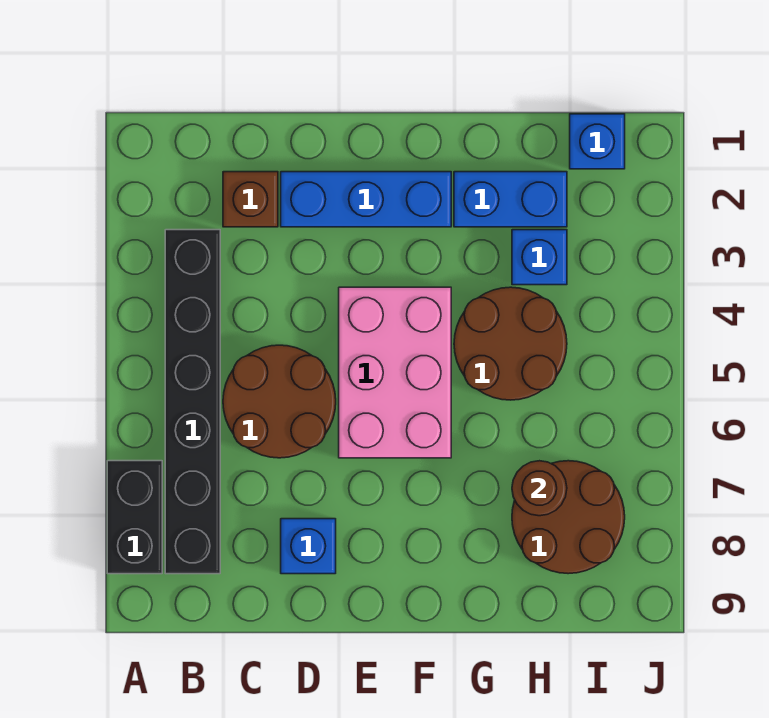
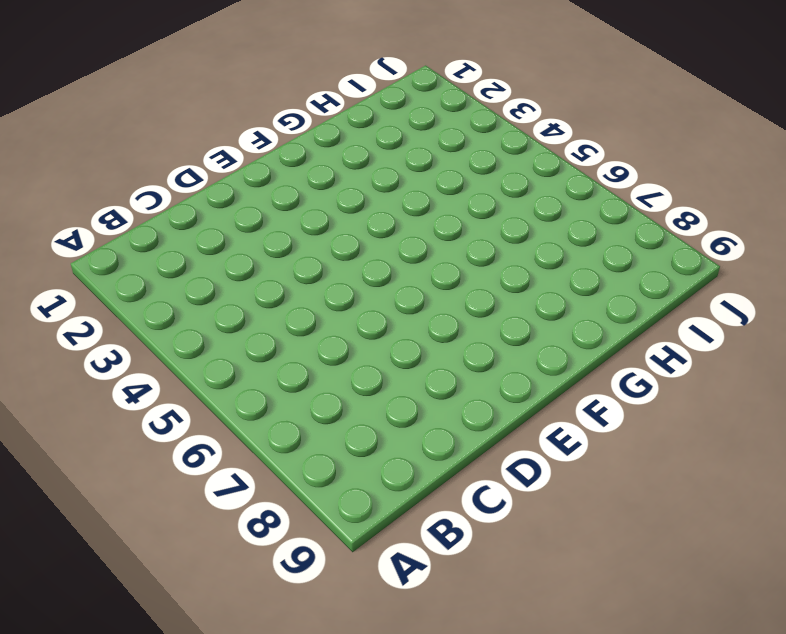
none -> black 1x2 brick [107,461,162,574]
none -> black 1x6 brick [165,230,220,574]
none -> brown 1x1 brick [223,172,278,227]

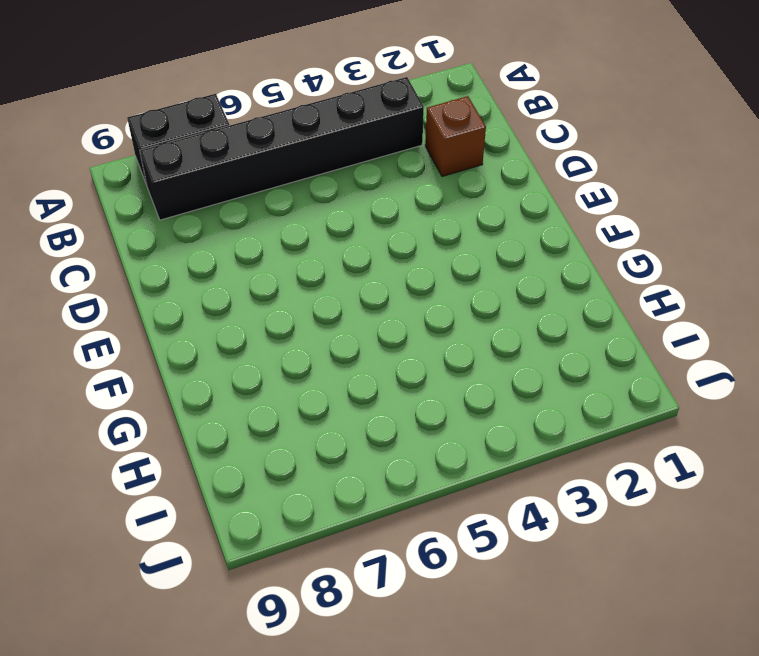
none -> brown 2x2 round brick [223,345,336,458]
none -> blue 1x3 brick [281,172,451,227]
none -> blue 1x1 brick [281,519,336,574]

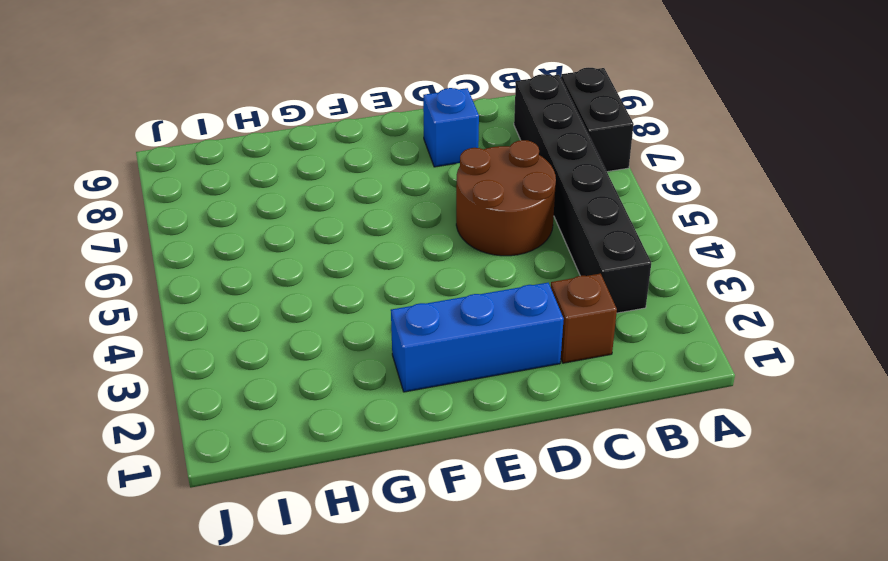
none -> pink 2x3 brick [339,287,451,458]
none -> blue 1x2 brick [454,172,567,227]
none -> brown 2x2 round brick [454,287,567,400]

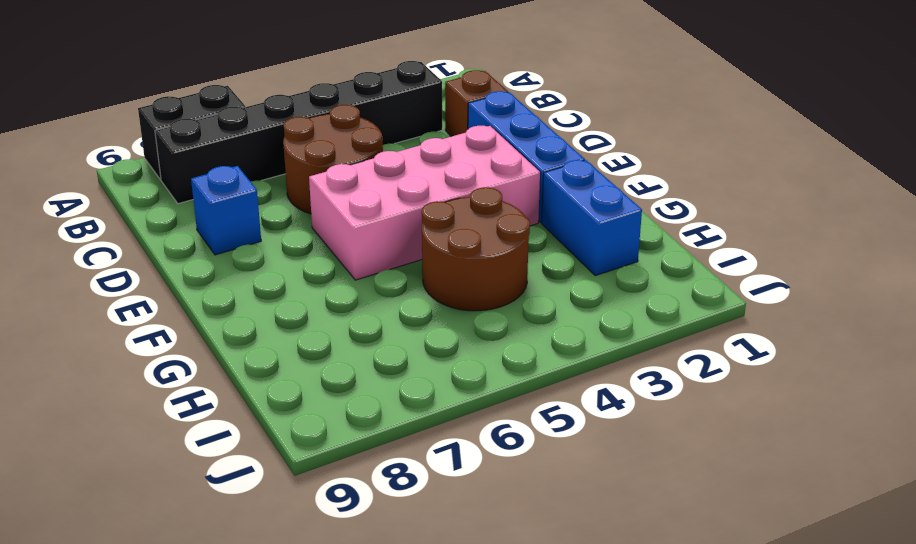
pink 2x4 brick [309,126,540,280] -> pink 2x3 brick [339,287,451,458]
none -> blue 1x1 brick [512,230,567,285]
none -> brown 2x2 round brick [512,461,625,574]
none -> blue 1x1 brick [570,114,625,169]

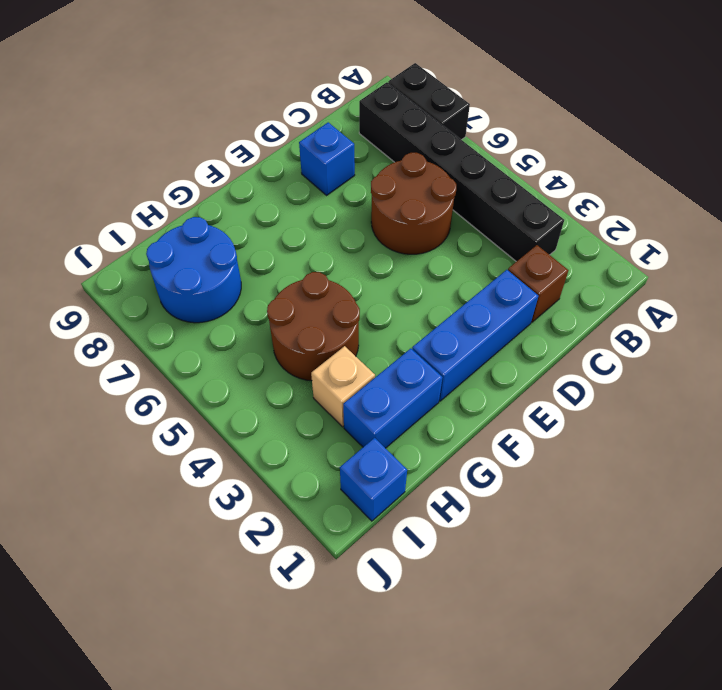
tan 1x1 brick [311,346,375,427] -> blue 1x1 brick [512,230,567,285]
blue 2x2 round brick [146,217,241,323] -> brown 2x2 round brick [512,461,625,574]
none -> pink 2x3 brick [339,287,451,458]
none -> brown 1x1 round brick [512,461,567,516]

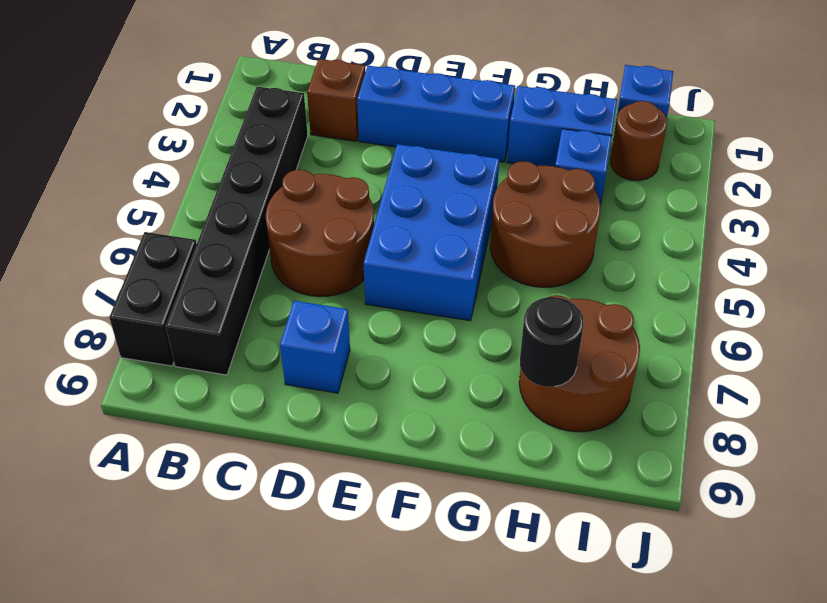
blue 2x3 brick [364,144,499,321] -> pink 2x3 brick [339,287,451,458]
black 1x1 round brick [520,297,584,387] -> none
brown 1x1 round brick [610,101,667,181] -> brown 1x1 round brick moved to [512,461,567,516]

